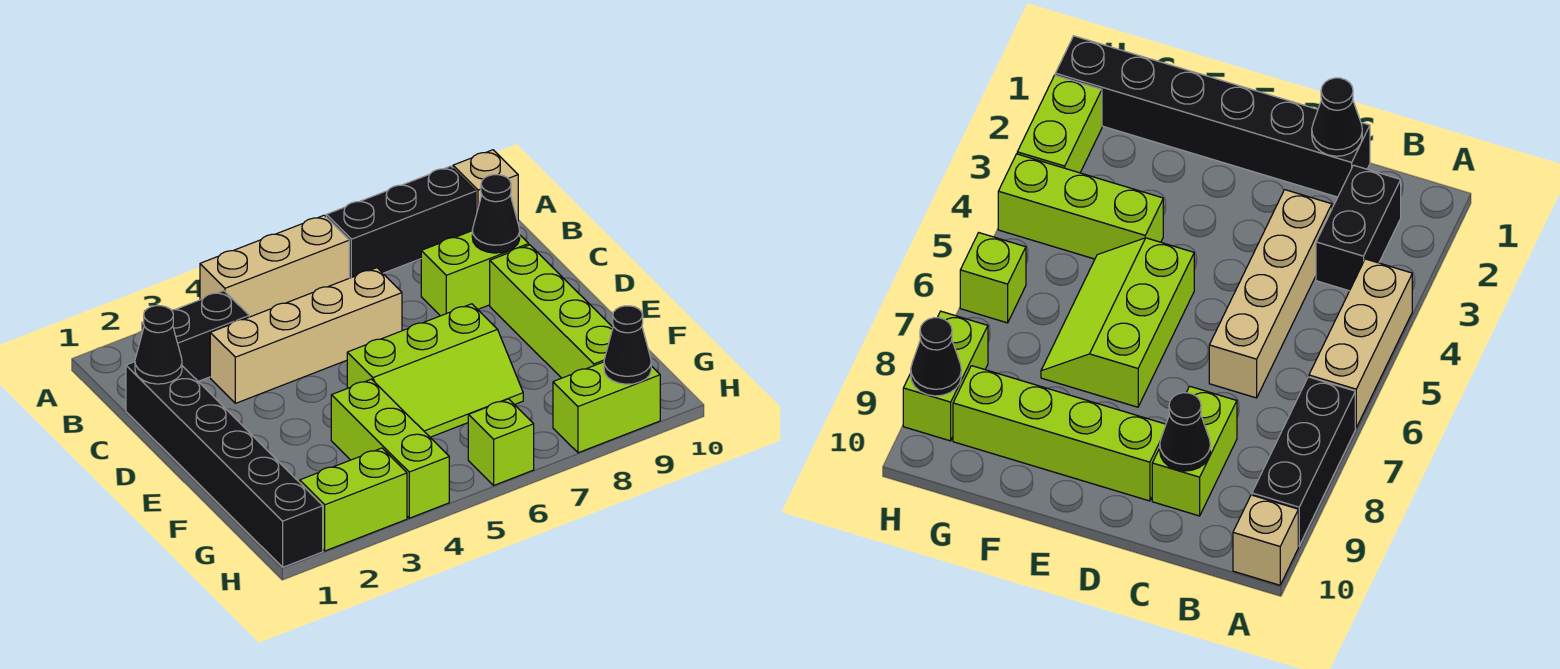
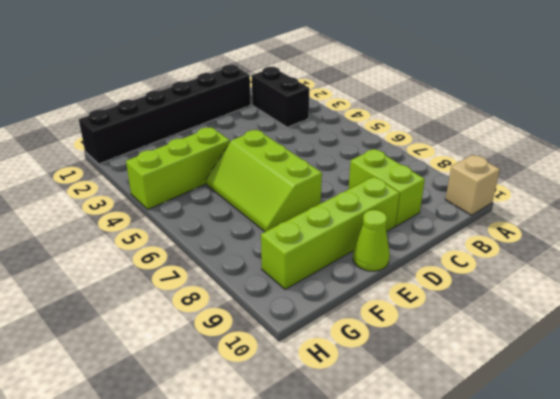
lime 1x1 cone [353,210,390,271] -> none
none -> tan 1x3 brick [200,215,349,317]
none -> black 1x3 brick [326,166,476,278]
none -> tan 1x4 brick [210,268,402,403]

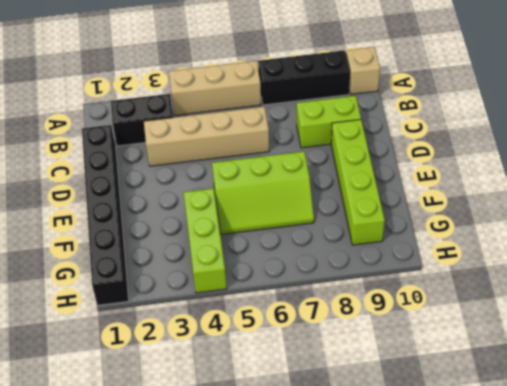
none -> lime 1x2 brick [300,448,407,551]
none -> lime 1x1 brick [468,399,534,485]
none -> lime 1x2 brick [553,362,660,453]

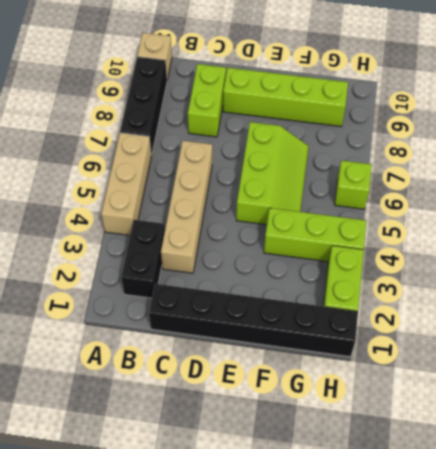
none -> lime 1x2 brick [553,362,660,453]
none -> black 1x1 cone [135,306,182,384]
none -> black 1x1 cone [472,175,520,253]

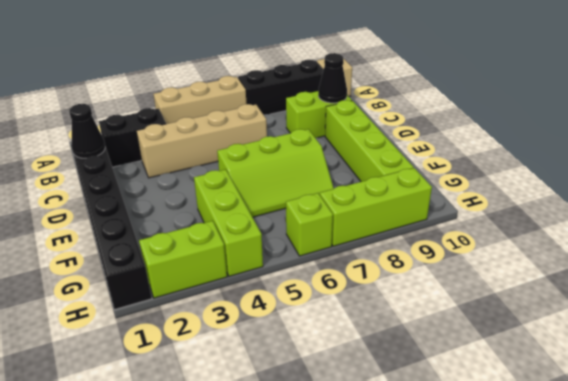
lime 1x3 brick [320,168,432,246] -> lime 1x2 brick [553,362,660,453]
none -> black 1x1 cone [604,306,651,384]

